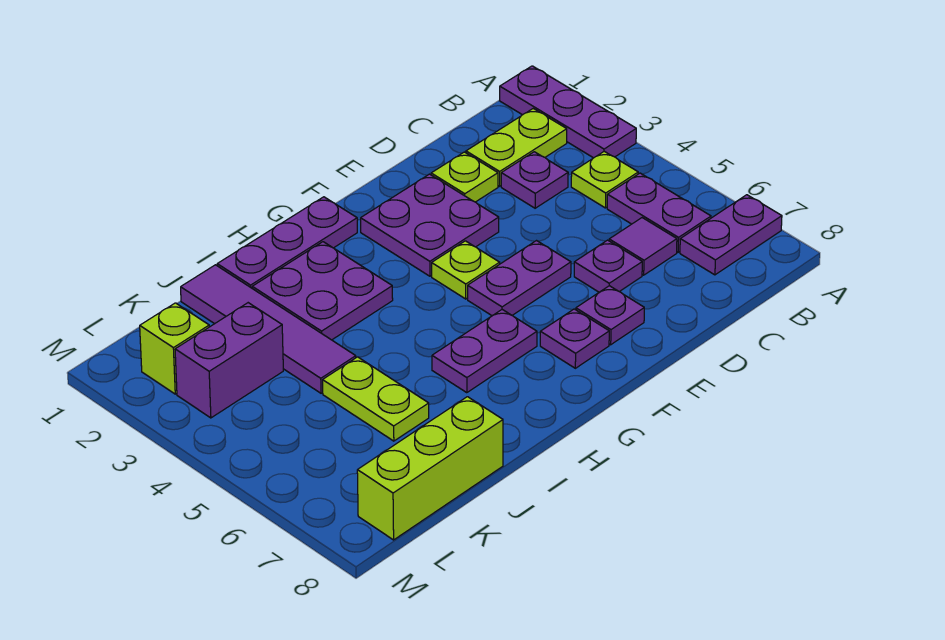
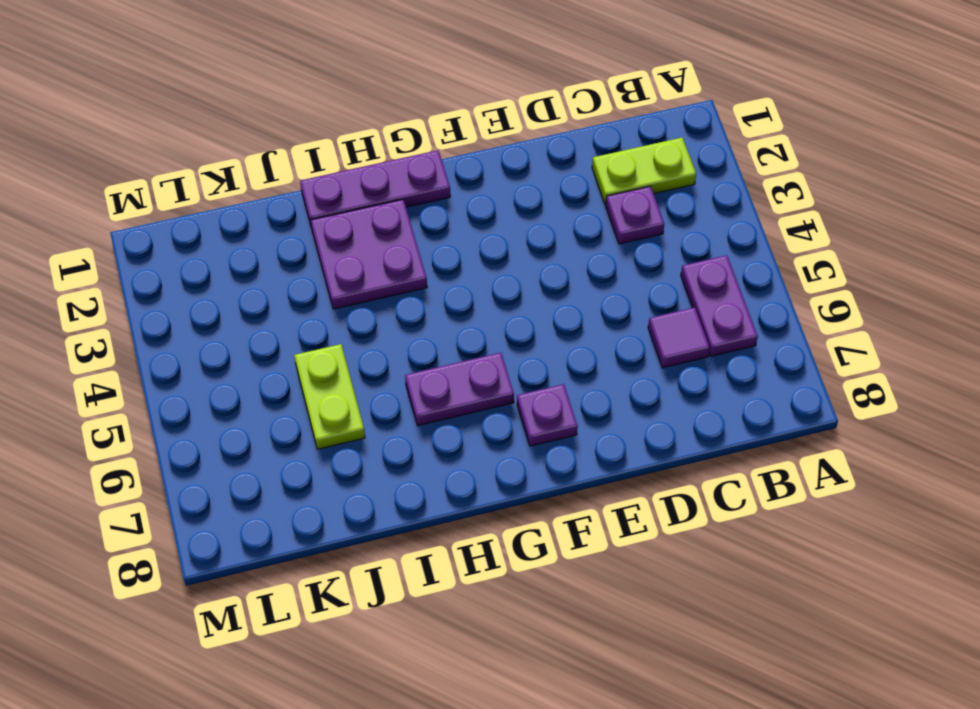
none -> purple 1x3 plate [500,66,636,158]
none -> purple 1x2 plate [680,195,782,275]
none -> lime 1x1 plate [571,151,638,208]

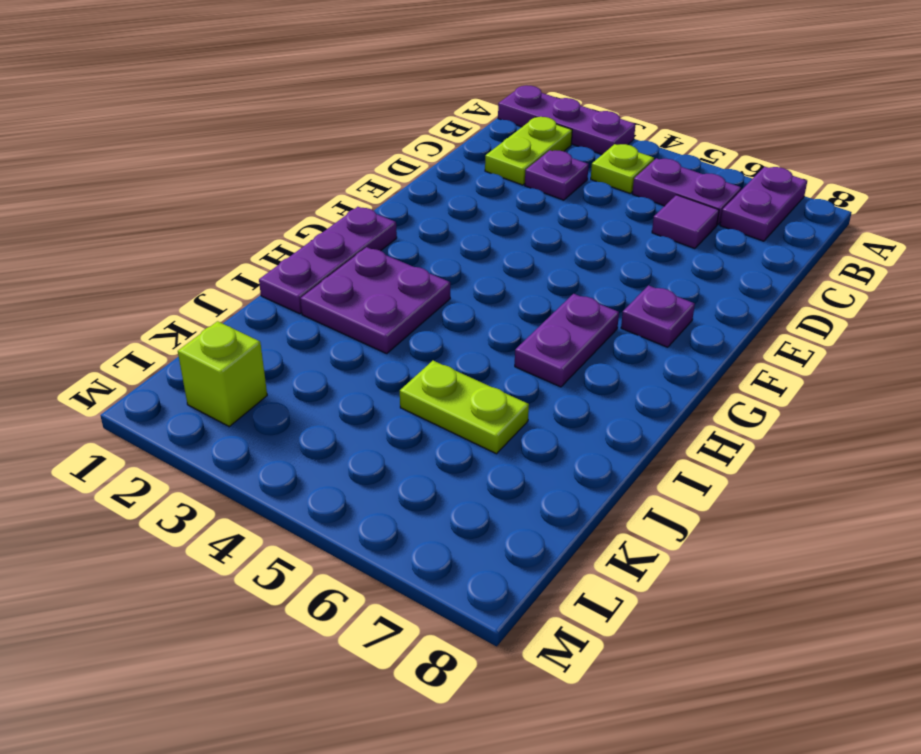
none -> lime 1x1 plate [431,152,498,202]
none -> purple 1x1 plate [574,240,642,292]
none -> purple 2x2 plate [361,174,499,276]

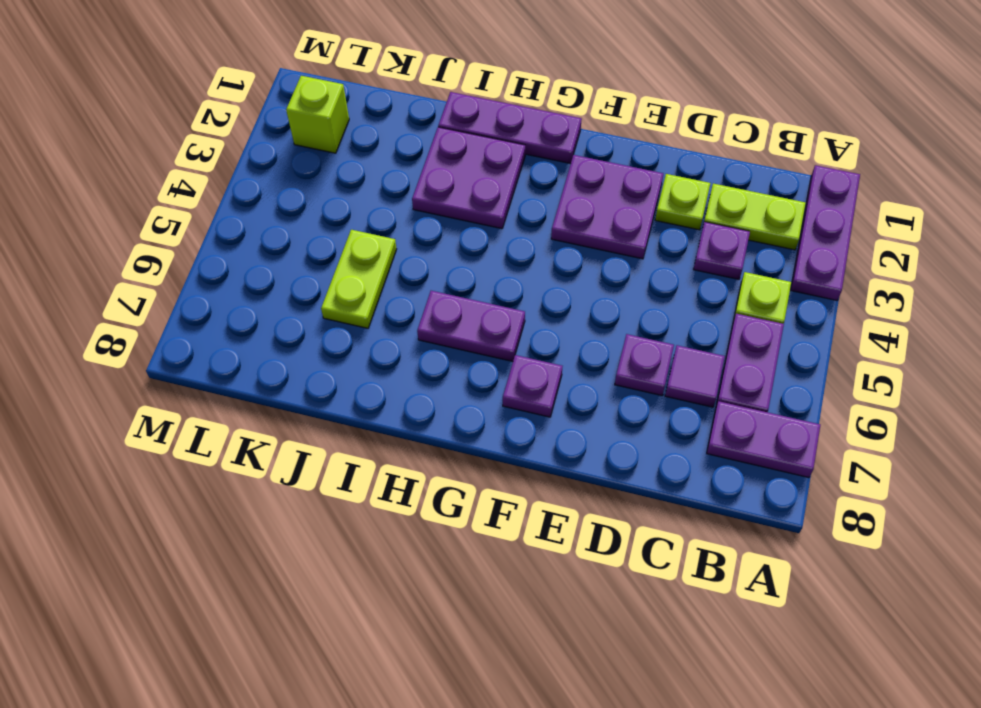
none -> purple 1x2 plate [468,241,571,316]
none -> purple 1x1 plate [576,286,644,345]
none -> lime 1x1 plate [432,241,500,299]

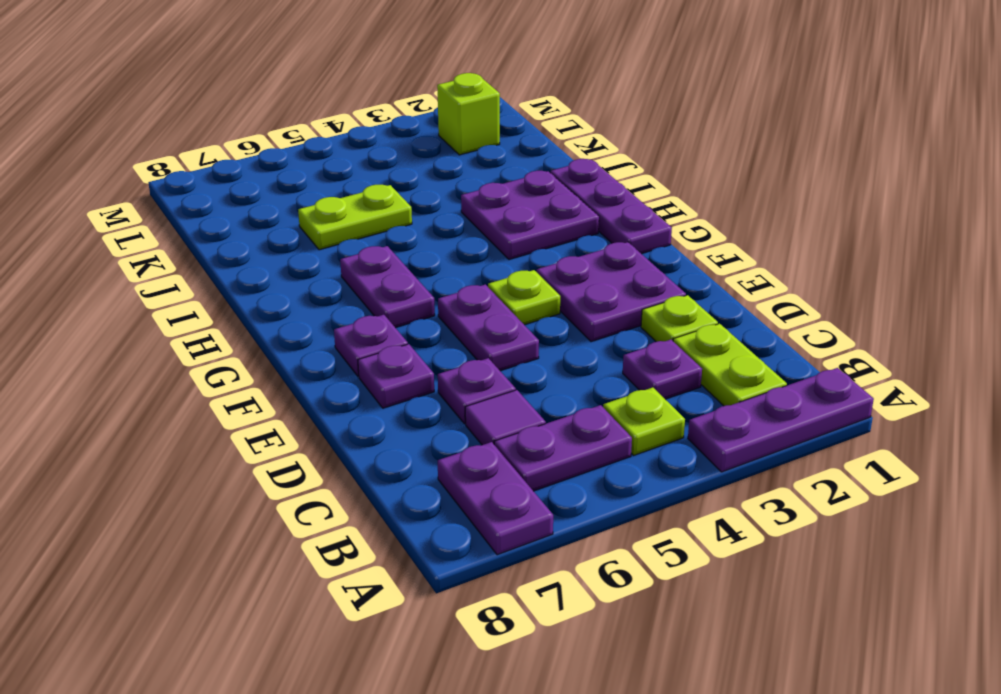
none -> purple 1x4 tile [181,265,356,393]
none -> lime 1x3 brick [357,397,503,540]
none -> purple 1x2 brick [175,303,283,418]

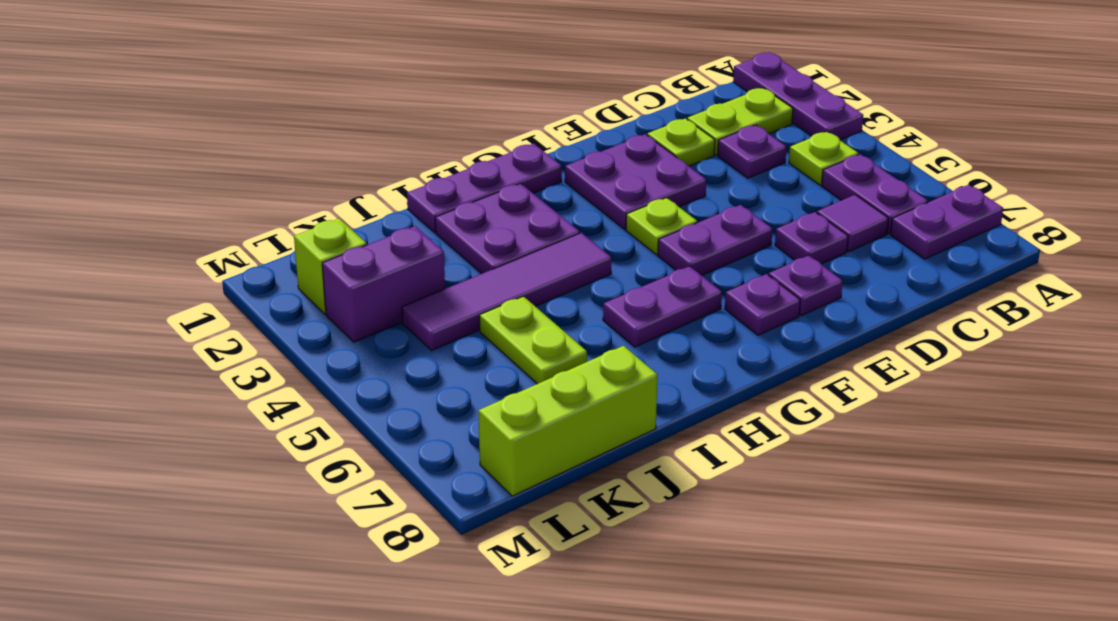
purple 1x4 tile [402,233,612,351] -> purple 1x4 tile turned to [181,265,356,393]

